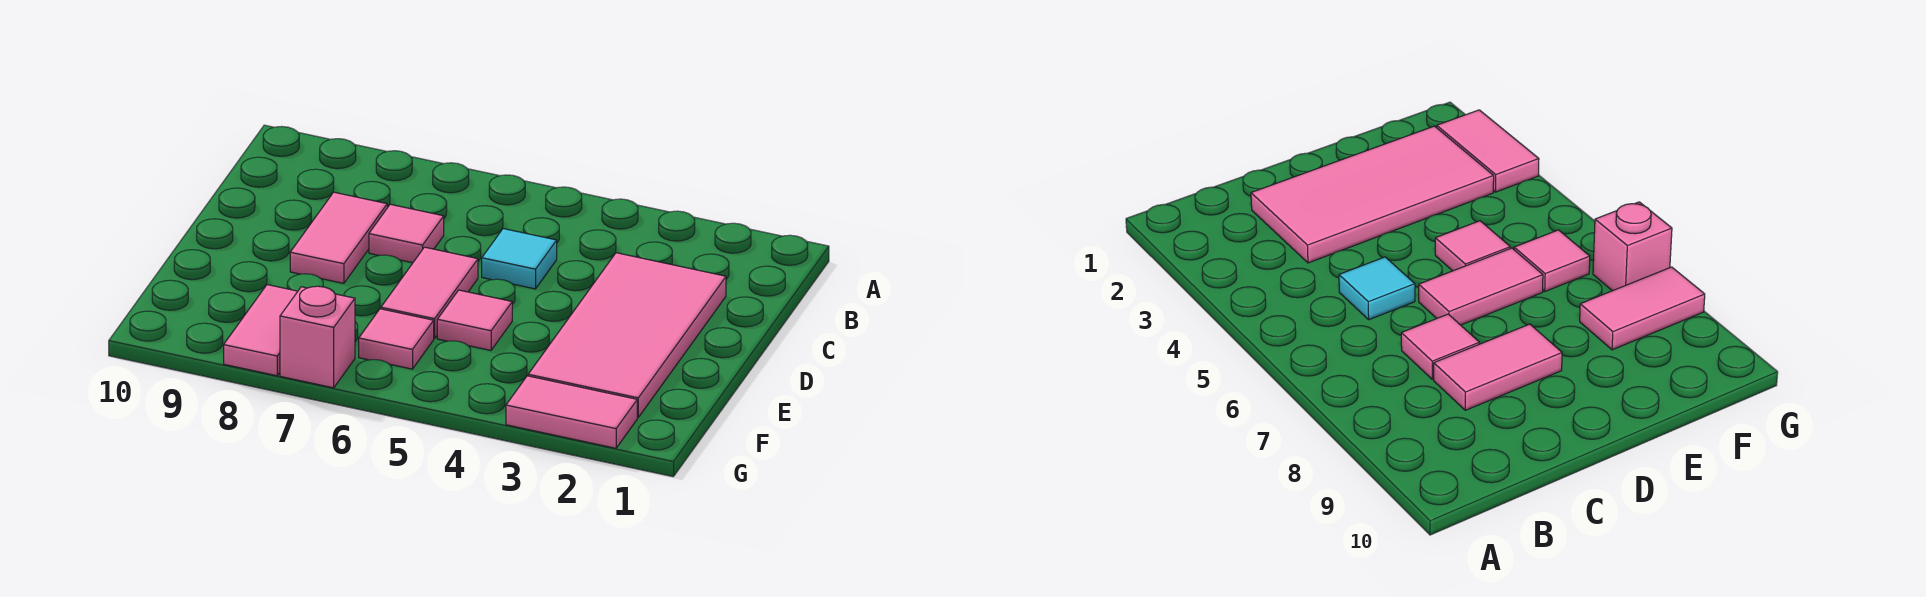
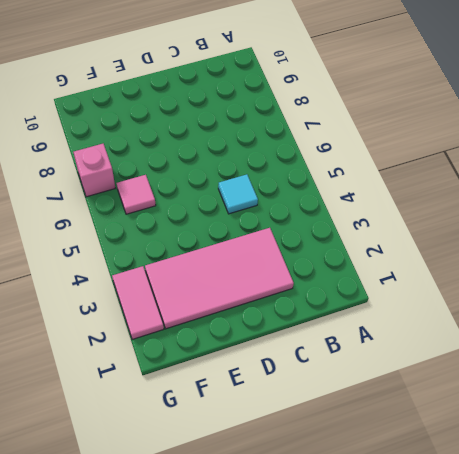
none -> pink 1x1 tile [369,204,444,263]
none -> pink 1x2 tile [290,192,387,283]

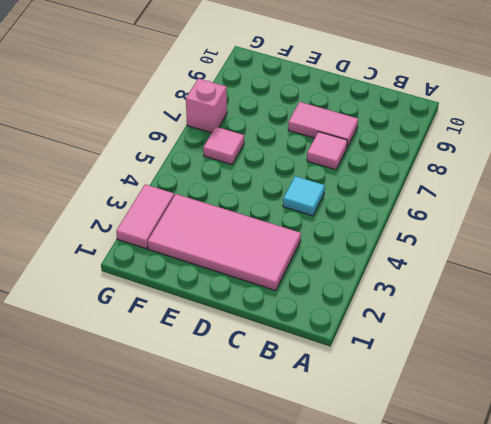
none -> pink 1x2 tile [381,247,478,338]
none -> pink 1x1 tile [437,290,512,350]

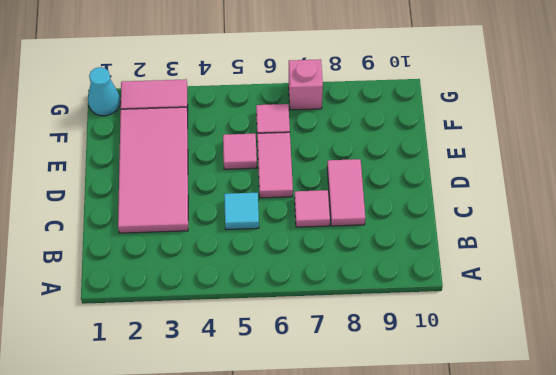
cyan 1x1 cone [88,67,121,116] -> none
none -> pink 1x2 tile [224,285,298,376]

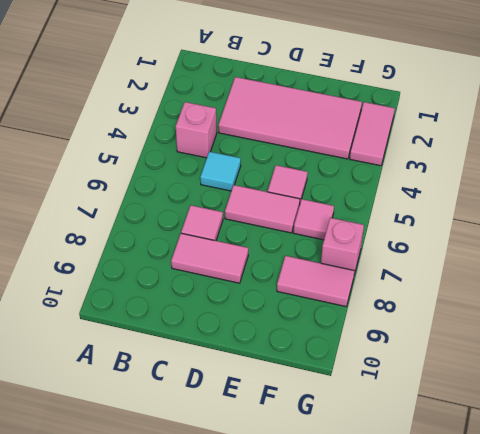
pink 1x1 brick [176,102,217,158] -> none

